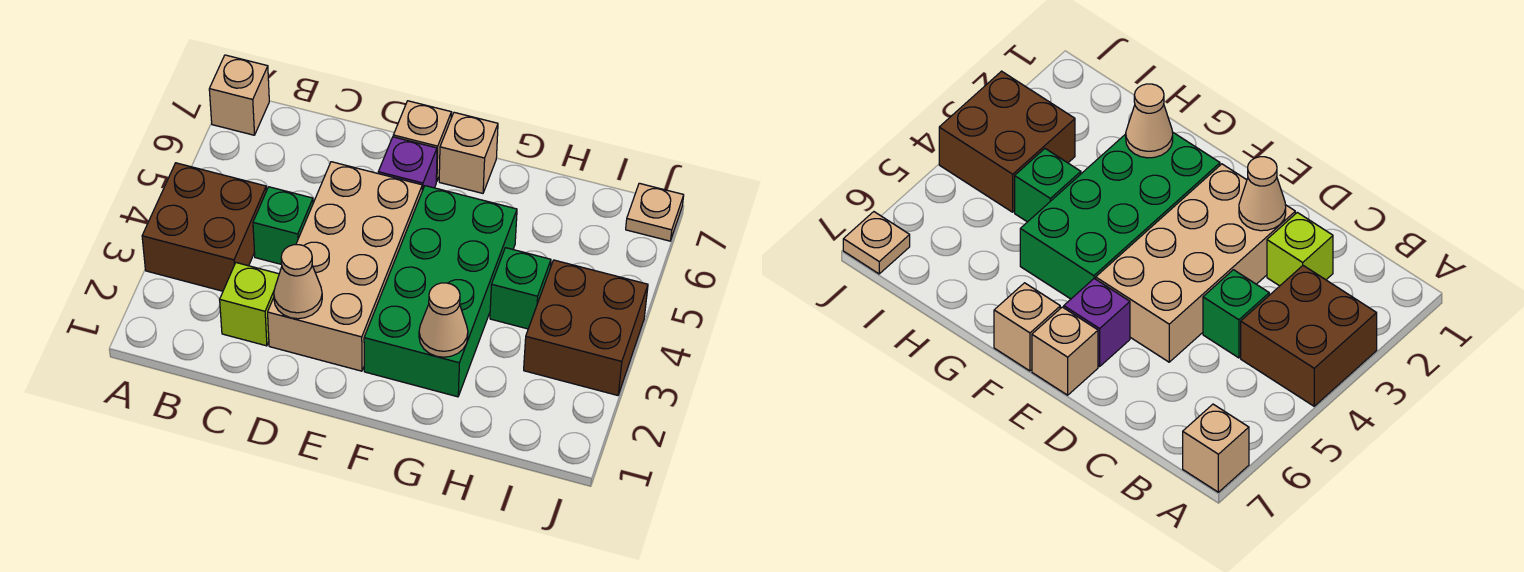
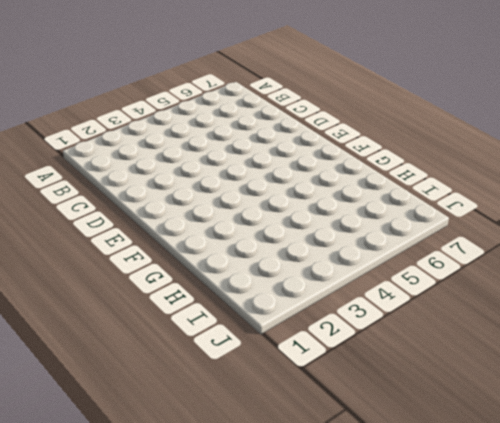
none -> brown 2x2 brick [142,163,266,291]
none -> tan 1x1 brick [209,55,269,135]
none -> lime 1x1 brick [220,263,279,346]

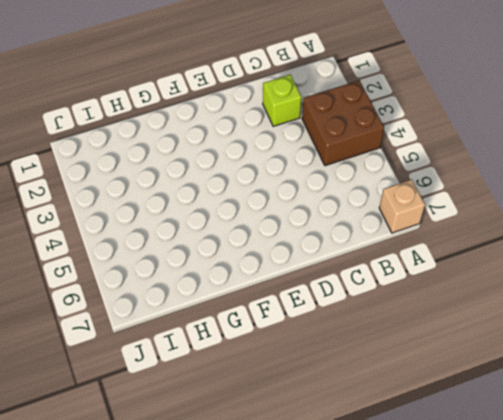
none -> green 1x1 brick [253,187,313,265]
none -> tan 2x4 brick [268,162,422,371]
none -> purple 1x1 brick [378,137,437,191]

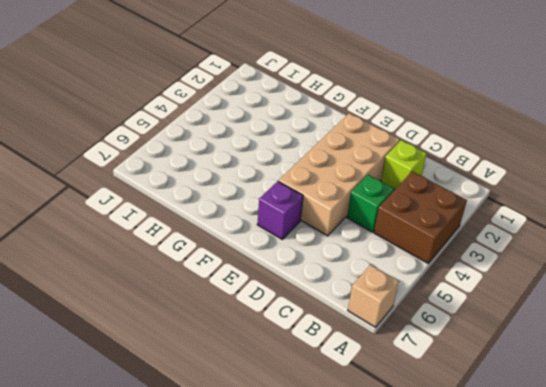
none -> tan 1x1 brick [393,101,452,182]
none -> green 2x4 brick [364,186,517,397]
none -> tan 1x1 brick [439,112,498,193]

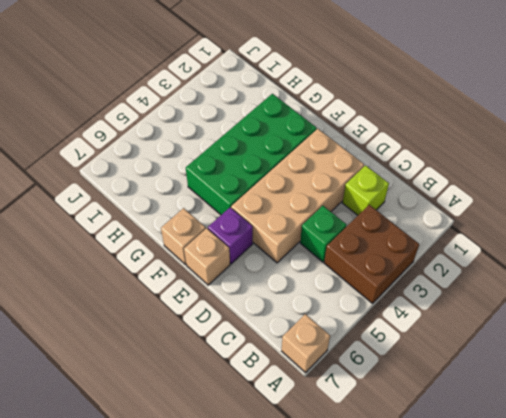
none -> green 1x1 brick [490,248,551,329]
none -> brown 2x2 brick [524,260,648,395]
none -> tan 1x1 plate [626,183,684,241]

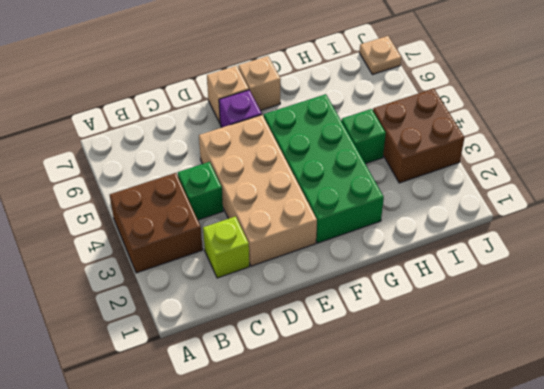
none -> tan 1x1 brick [209,55,269,135]
none -> tan 1x1 cone [274,245,322,319]
none -> tan 1x1 cone [419,283,468,357]

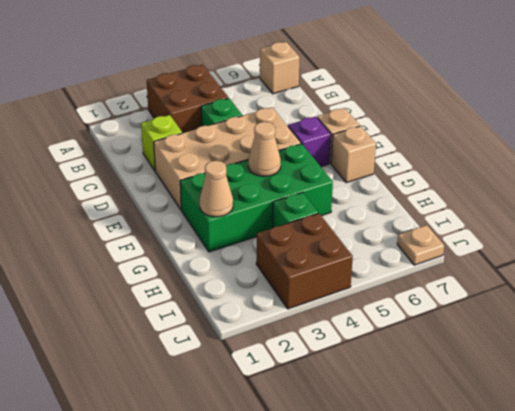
tan 1x1 cone [248,122,281,176] -> tan 1x1 cone moved to [274,245,322,319]

